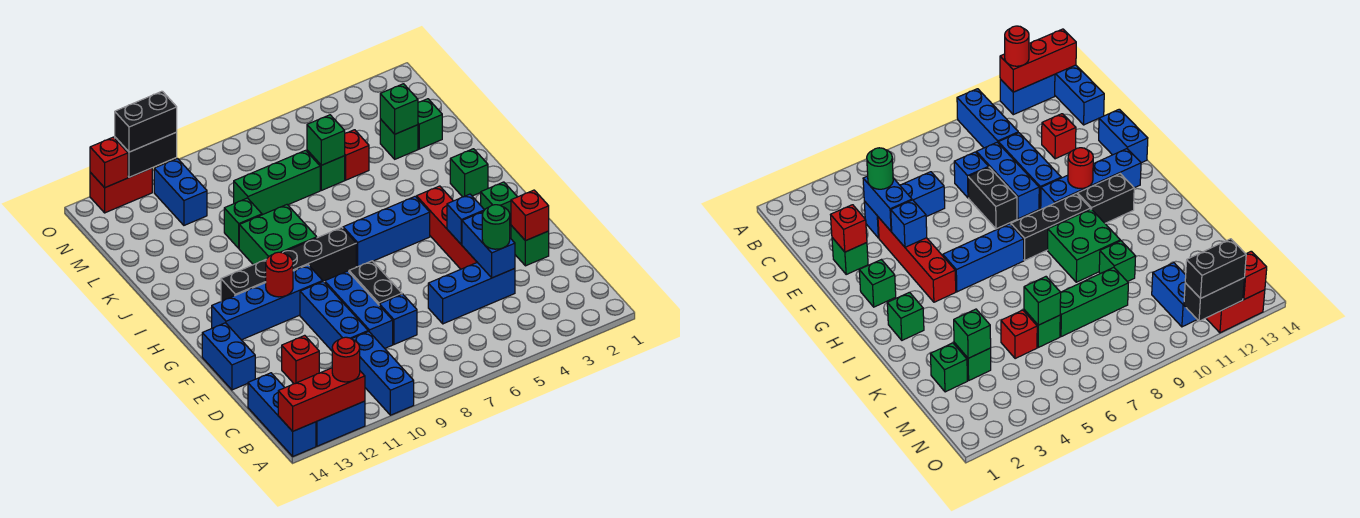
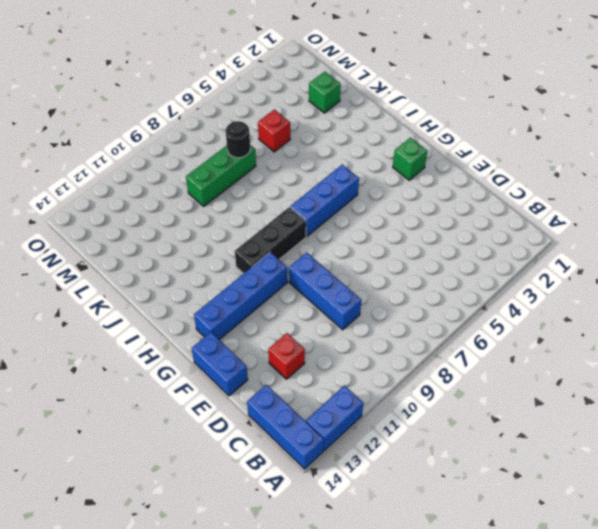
black 1x1 round brick [226,121,250,158] -> none
none -> blue 1x3 brick [352,331,414,415]
none -> blue 1x3 brick [428,262,515,324]
none -> blue 1x1 brick [379,294,417,344]
none -> blue 1x3 brick [300,281,368,351]

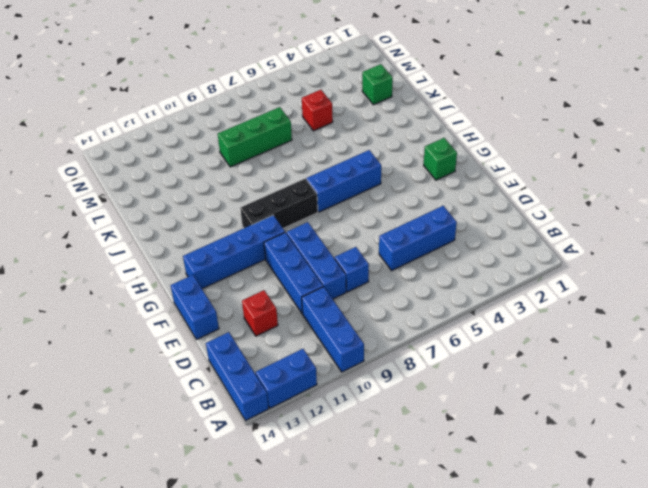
none -> green 1x1 brick [511,225,549,266]
none -> red 1x4 brick [417,186,477,269]
none -> black 1x2 brick [349,261,402,305]
none -> black 1x2 brick [221,260,266,301]

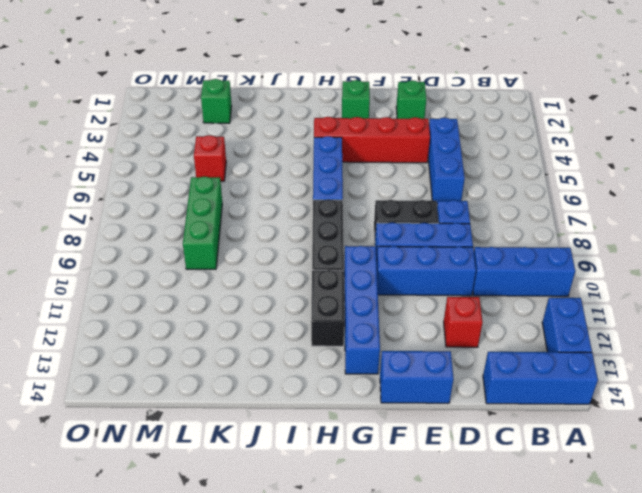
none -> green 1x1 brick [450,149,488,197]
none -> green 2x2 brick [239,205,317,265]
none -> green 1x1 brick [224,198,262,248]
none -> green 1x1 brick [380,119,418,159]

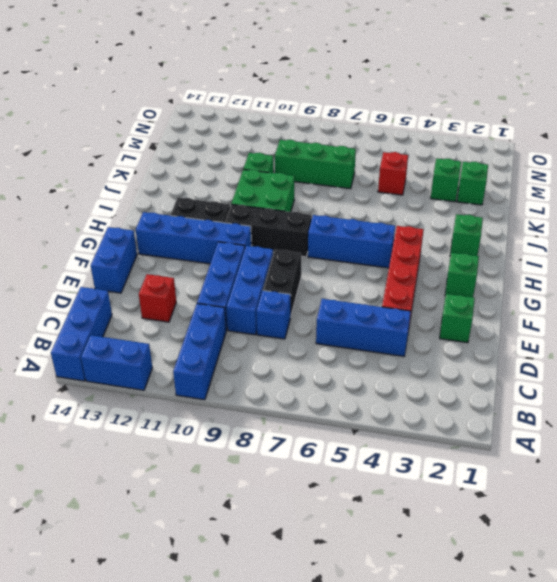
none -> green 1x1 brick [307,150,345,190]
none -> blue 1x2 brick [154,158,207,225]
none -> red 1x2 brick [90,168,152,213]
none -> red 1x3 brick [278,368,365,431]

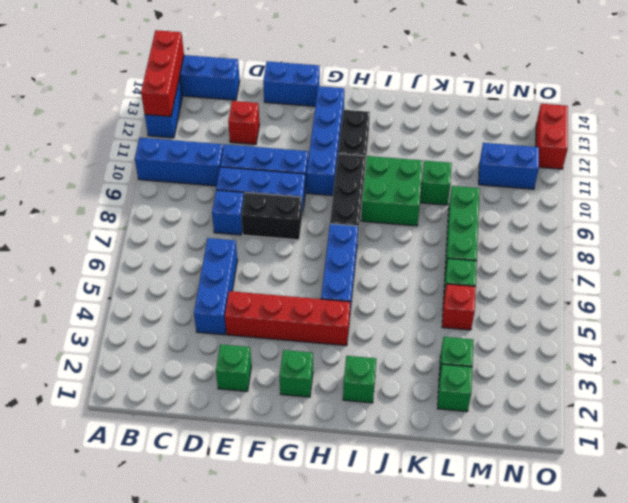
none -> blue 1x2 brick [462,212,515,278]
none -> red 1x1 brick [511,190,549,241]
none -> blue 1x1 brick [447,194,484,245]
none -> red 1x1 round brick [266,252,293,297]

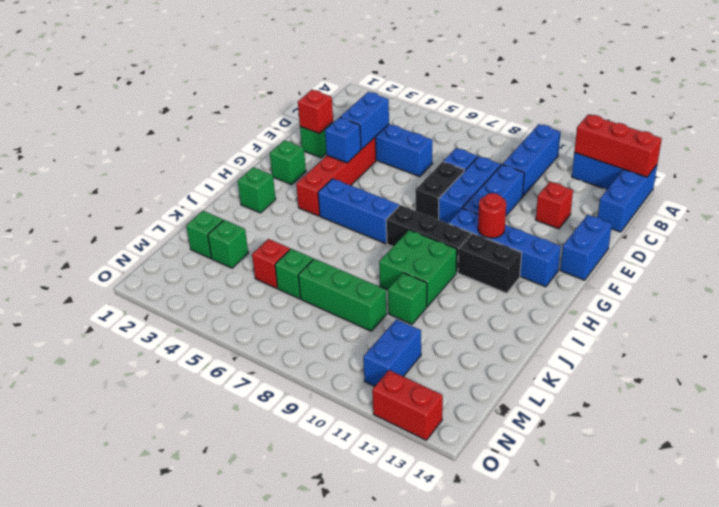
none -> green 1x1 brick [380,84,418,134]
none -> green 1x1 brick [307,115,345,165]
none -> black 1x2 brick [115,132,177,177]
none -> red 1x1 brick [90,137,128,188]

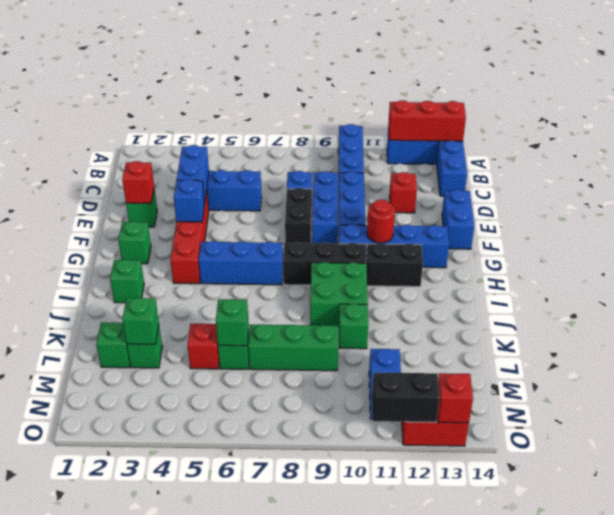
none -> red 1x1 round brick [332,337,360,382]
none -> green 1x1 round brick [482,205,510,249]
none -> black 1x2 brick [115,91,177,152]

